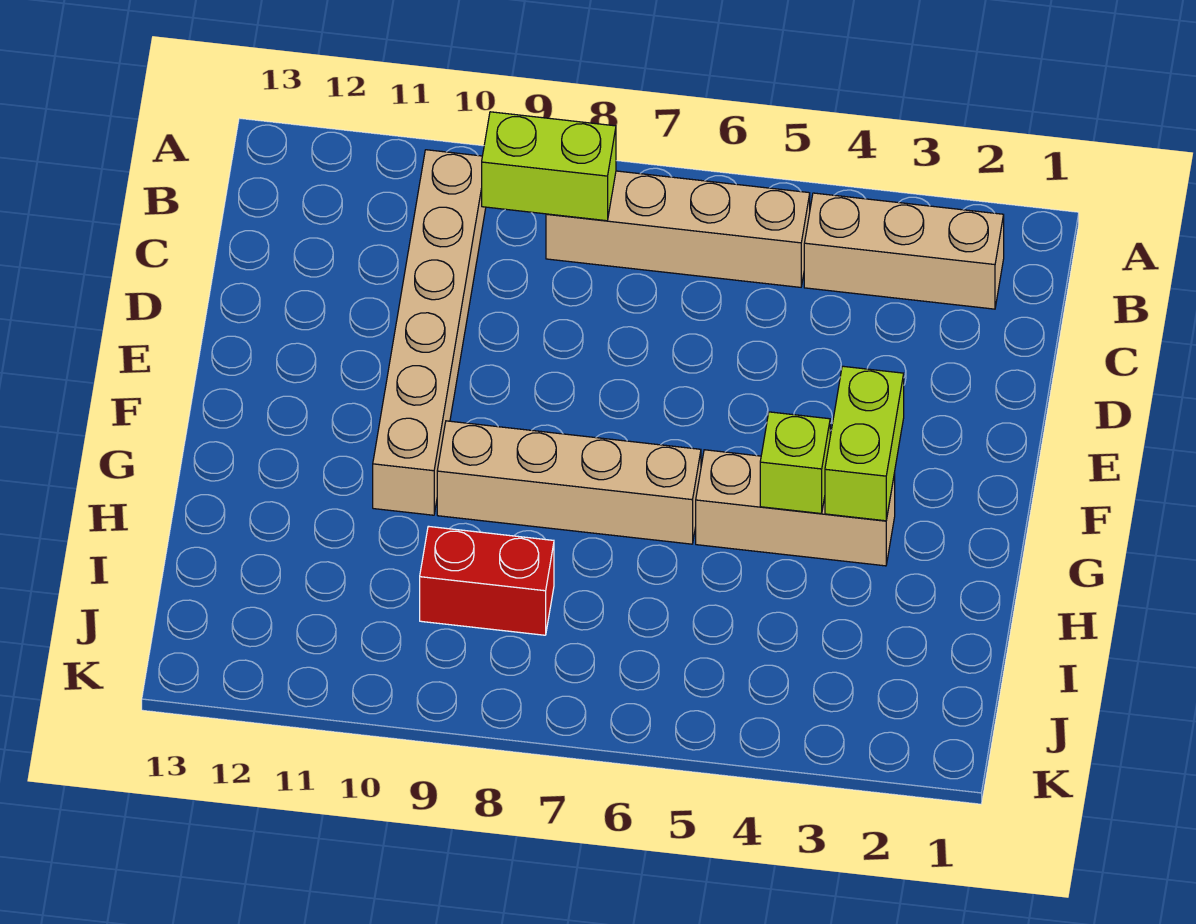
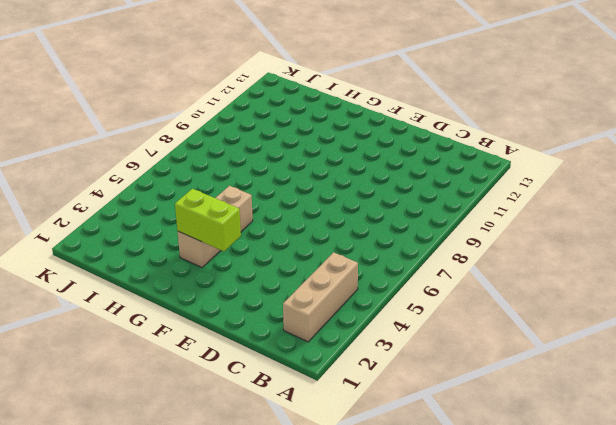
none -> tan 1x4 brick [546,171,810,287]
none -> tan 1x6 brick [373,150,486,515]

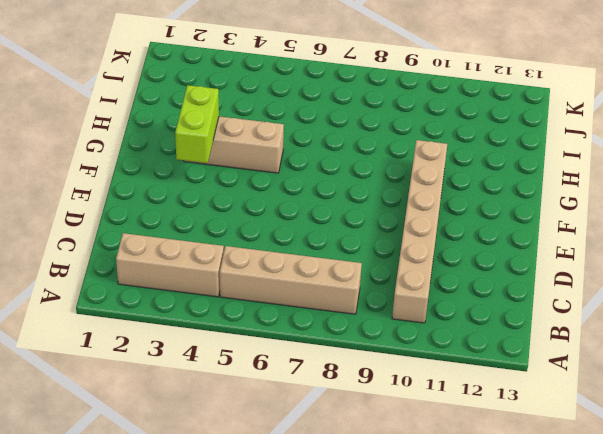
none -> tan 1x4 brick [437,421,701,544]
none -> red 1x2 brick [420,526,554,635]

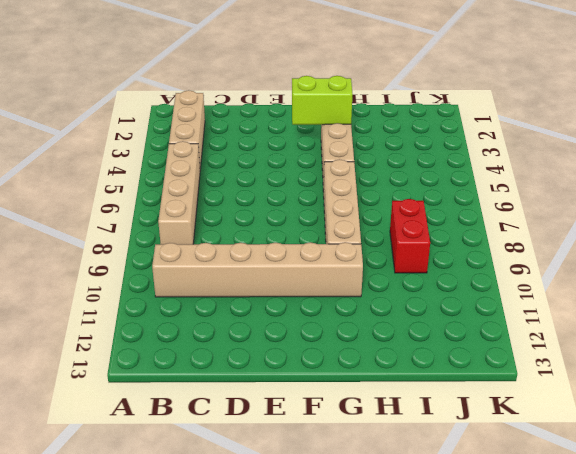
none -> lime 1x2 brick [482,112,616,221]
none -> lime 1x1 brick [760,412,830,514]

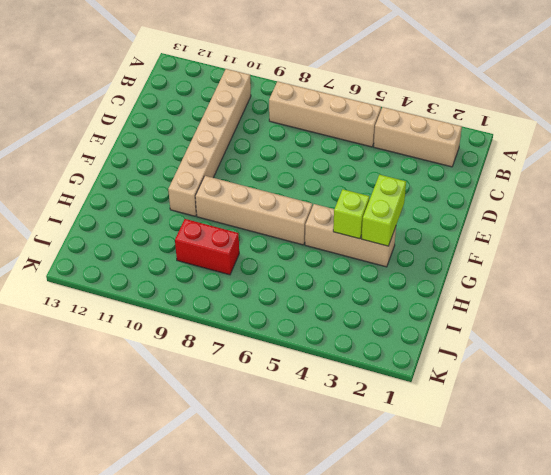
none -> lime 1x2 brick [482,112,616,221]

